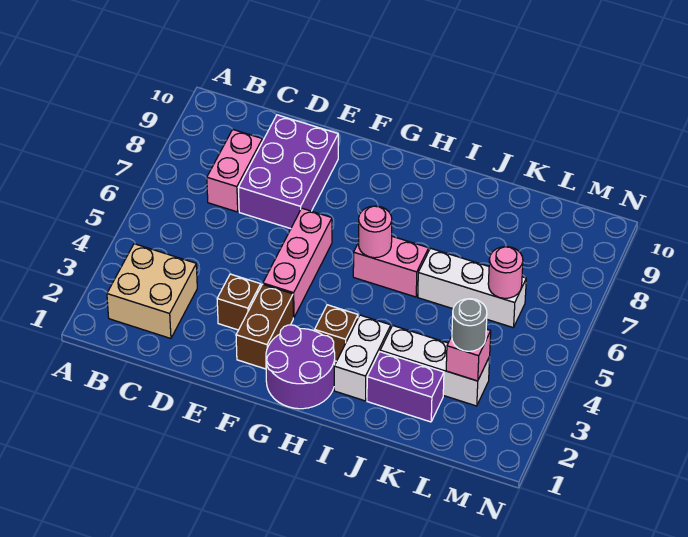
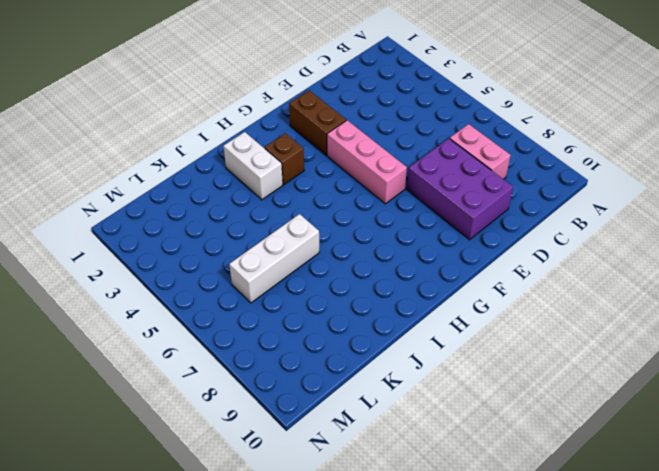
none -> tan 2x2 brick [107,244,197,338]
none -> brown 1x1 brick [217,274,261,330]
none -> purple 2x2 round brick [266,325,335,409]

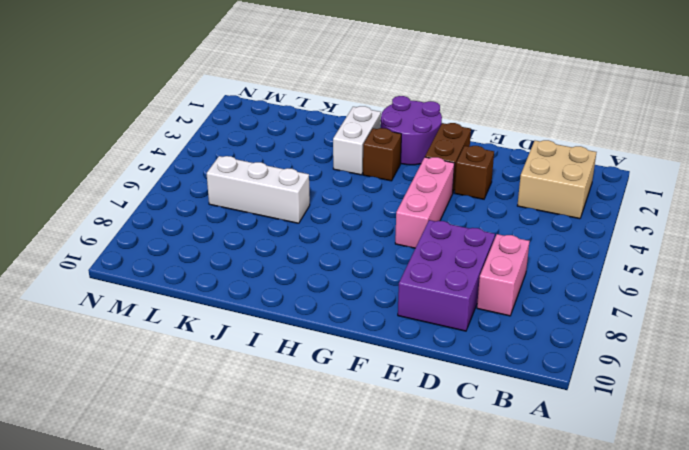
none -> pink 1x2 brick [353,236,429,297]
none -> purple 1x2 brick [367,352,444,422]
none -> white 1x3 brick [380,326,490,406]

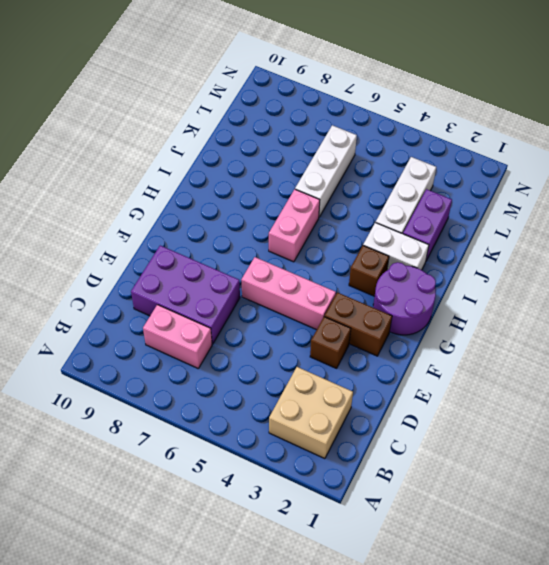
none -> pink 1x1 round brick [358,206,392,258]
none -> pink 1x1 brick [446,329,491,381]
none -> pink 1x1 round brick [488,247,523,298]

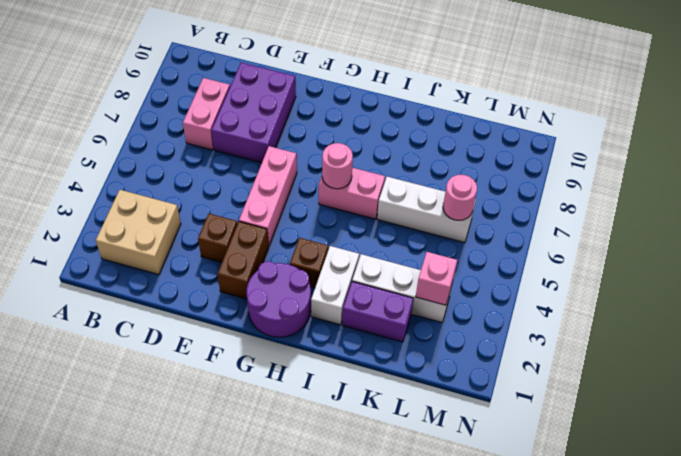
none -> grey 1x1 round brick [452,299,487,351]

